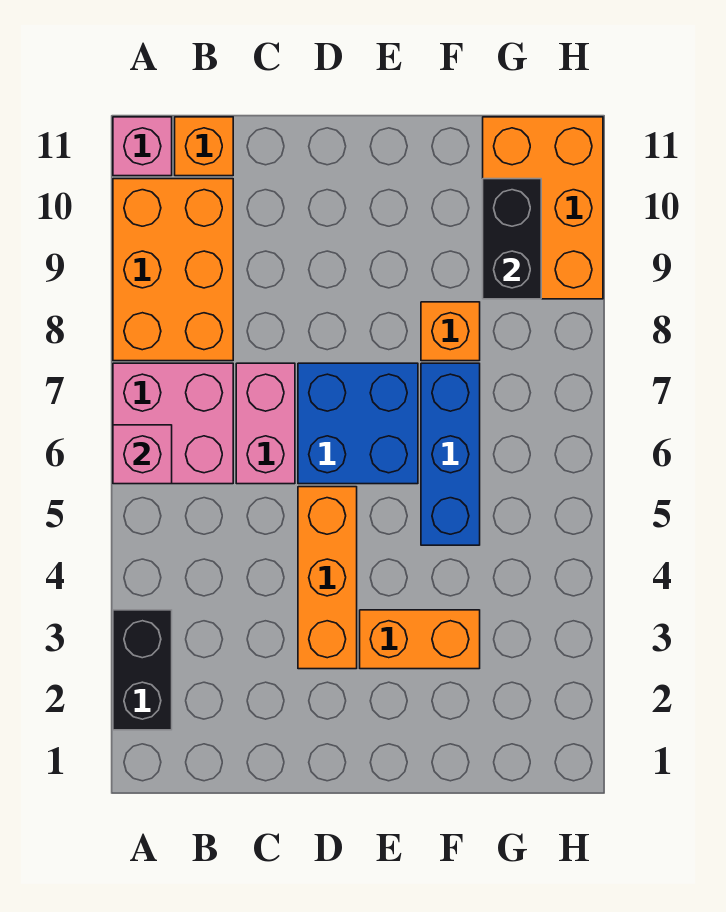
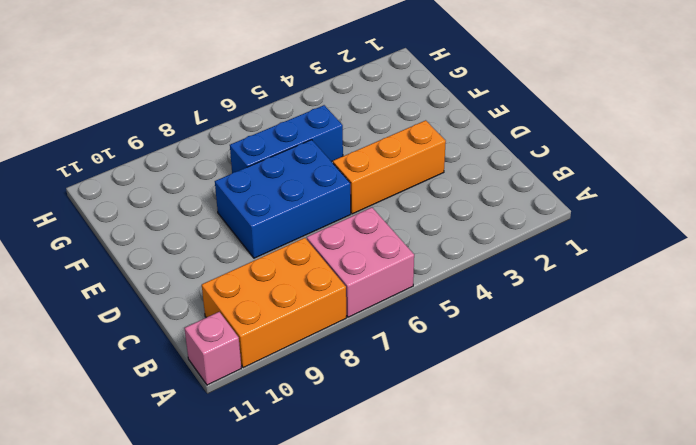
blue 2x3 brick [215,140,351,258] -> blue 2x2 brick [298,363,418,484]
none -> black 1x2 brick [113,610,172,730]
none -> orange 1x1 brick [175,117,233,176]
none -> pink 1x2 brick [236,363,295,484]

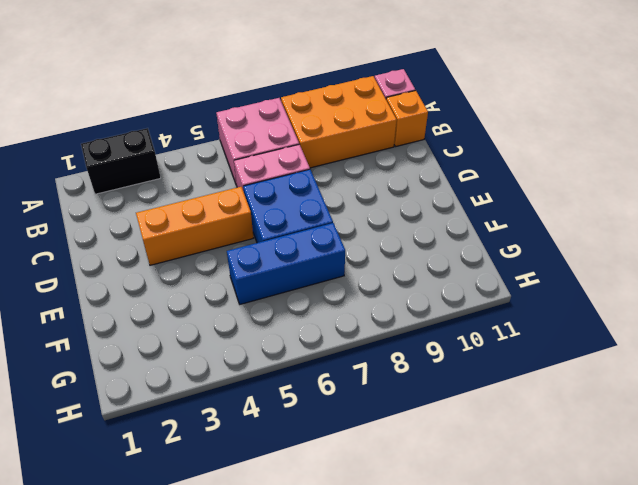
none -> orange 1x2 brick [360,610,480,669]
none -> orange 1x1 brick [421,302,480,361]
none -> orange 2x3 brick [483,117,603,299]

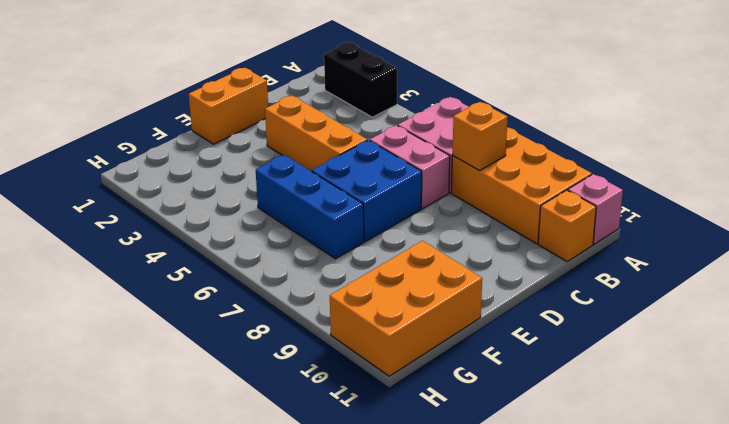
orange 1x1 brick [452,102,508,170] -> orange 1x1 brick moved to [421,302,480,361]
orange 1x2 brick [189,68,268,144] -> orange 1x2 brick moved to [360,610,480,669]
orange 2x3 brick [330,241,482,376] -> orange 2x3 brick turned to [483,117,603,299]
none -> pink 1x1 brick [113,425,172,484]
none -> black 1x2 brick [483,179,541,299]

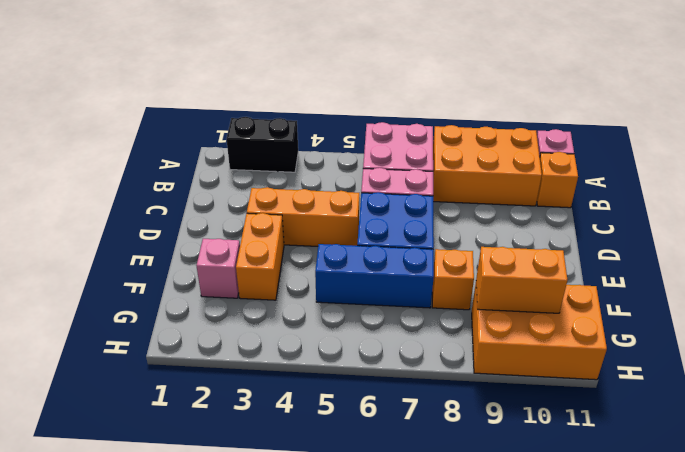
pink 1x1 brick [196,239,240,298] -> pink 1x1 brick moved to [113,425,172,484]
orange 1x2 brick [476,247,567,313] -> black 1x2 brick [483,179,541,299]

